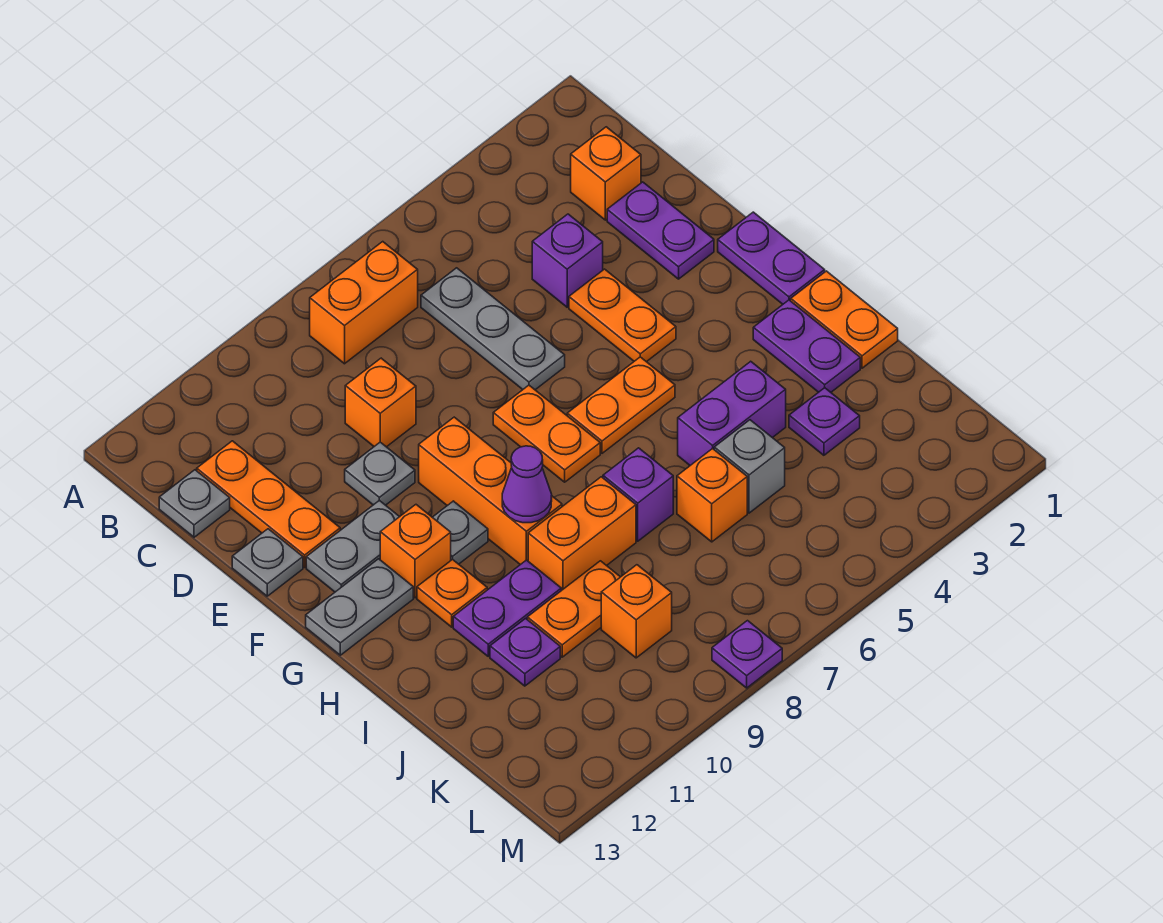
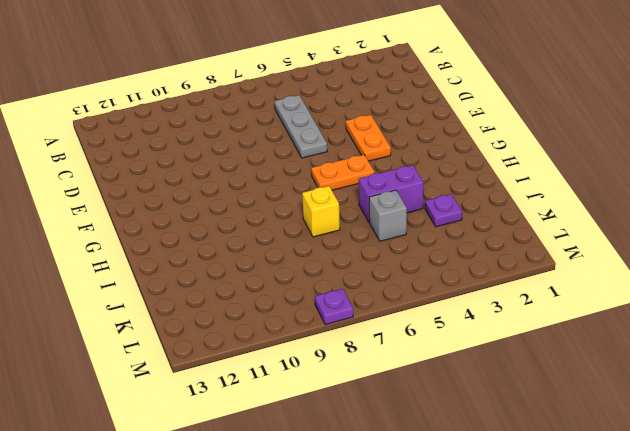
yellow 1x1 brick [302,186,340,237] -> purple 1x1 brick [603,448,673,541]
none -> orange 1x2 brick [310,242,418,364]
none -> orange 1x1 brick [571,127,641,220]
none -> orange 1x3 plate [197,441,340,567]
none -> grey 1x1 plate [159,470,230,537]

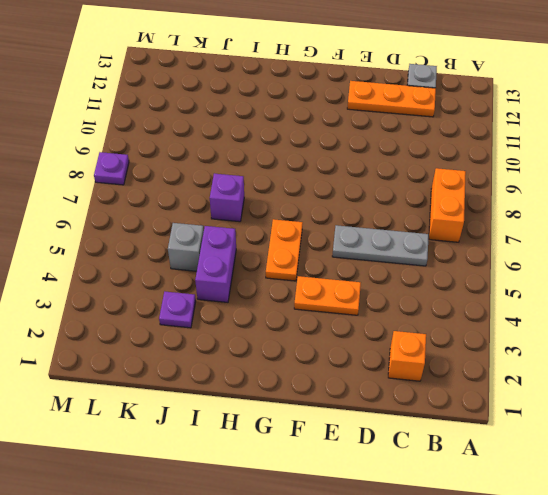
none -> purple 1x2 plate [607,182,714,279]
none -> purple 1x1 brick [532,214,603,307]
none -> orange 1x1 brick [345,358,416,447]
none -> grey 1x1 plate [345,442,415,505]

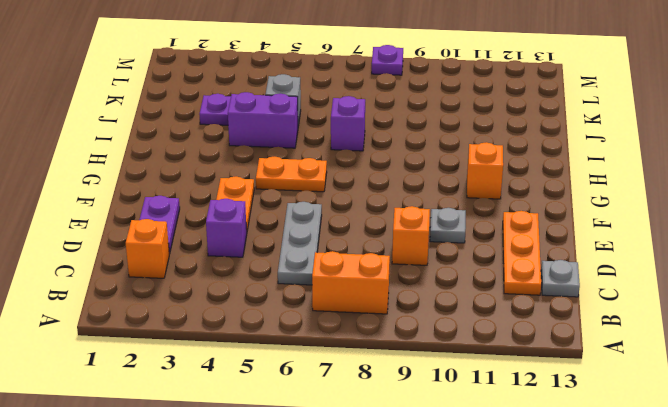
none -> grey 1x1 plate [232,529,303,596]
none -> purple 1x2 plate [718,212,825,304]
none -> orange 1x2 plate [493,385,600,482]
none -> orange 1x3 brick [419,417,562,565]

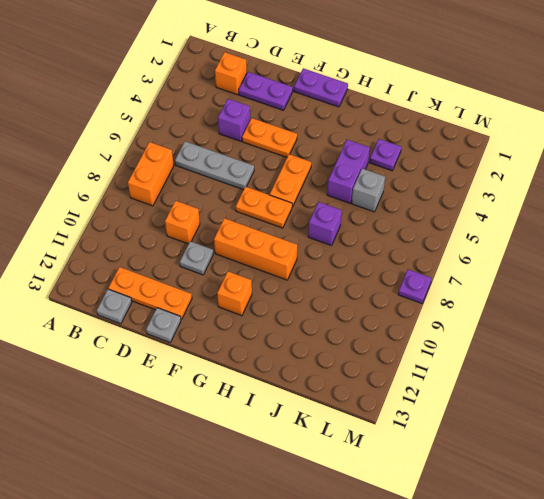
none -> grey 1x2 plate [306,500,399,592]
none -> grey 1x1 plate [432,501,488,564]
none -> grey 1x2 plate [306,559,413,655]
none -> orange 1x2 plate [791,271,898,368]

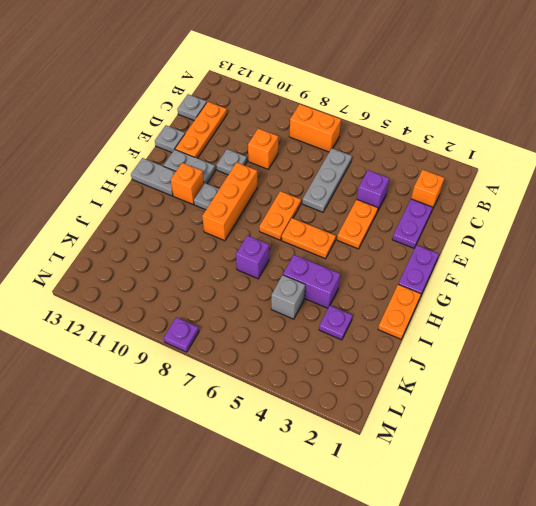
none -> purple 1x2 plate [753,300,860,392]
none -> orange 1x1 plate [417,559,487,627]
none -> orange 1x2 brick [528,477,636,591]
none -> purple 1x2 plate [453,560,561,656]

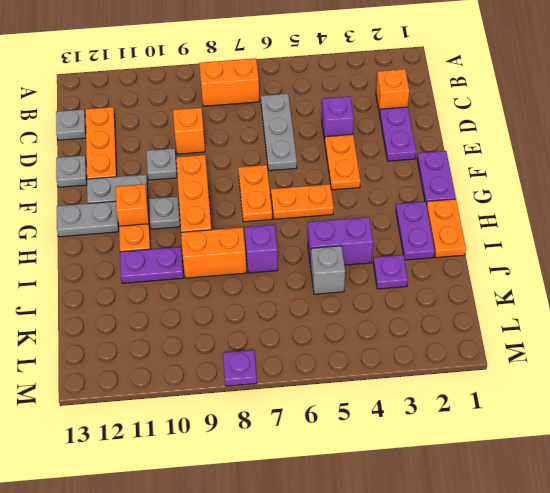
none -> orange 1x1 brick [677,448,747,542]
none -> orange 1x2 plate [527,561,620,657]
none -> purple 1x1 plate [490,619,560,686]
none -> orange 1x1 brick [601,565,672,658]

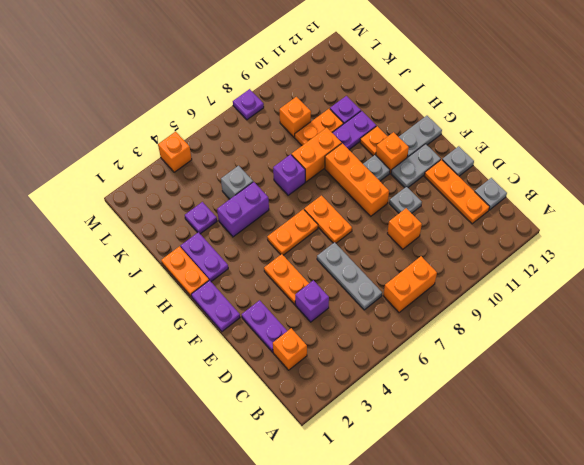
orange 1x1 brick [158,132,192,172] -> orange 1x1 brick moved to [677,448,747,542]
none -> purple 1x1 cone [502,446,552,523]

